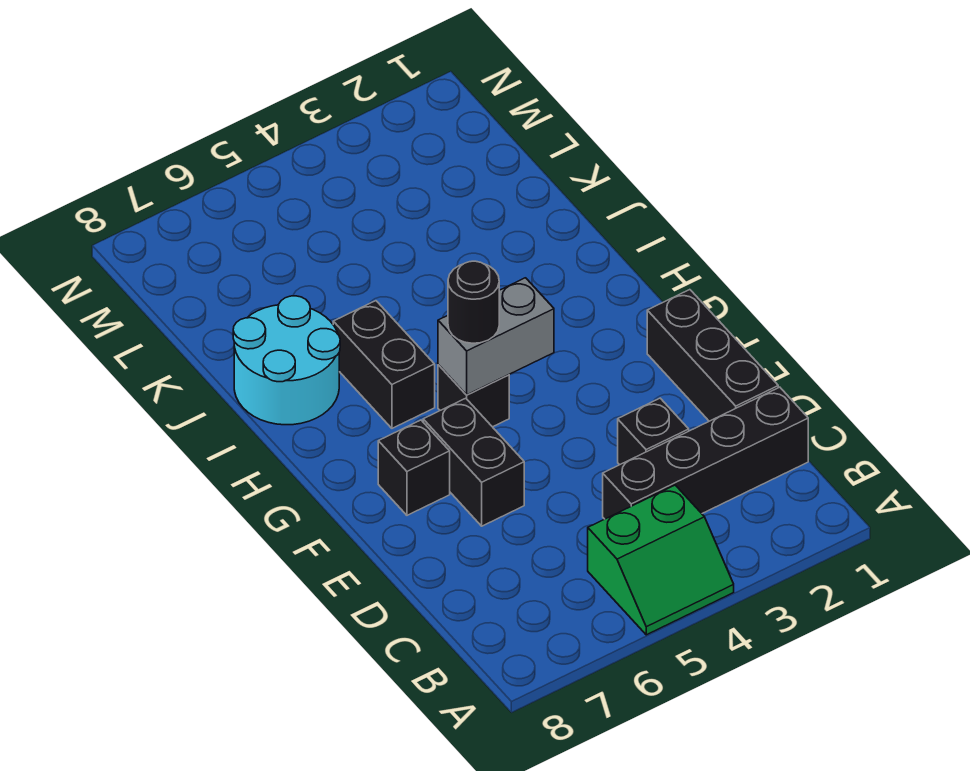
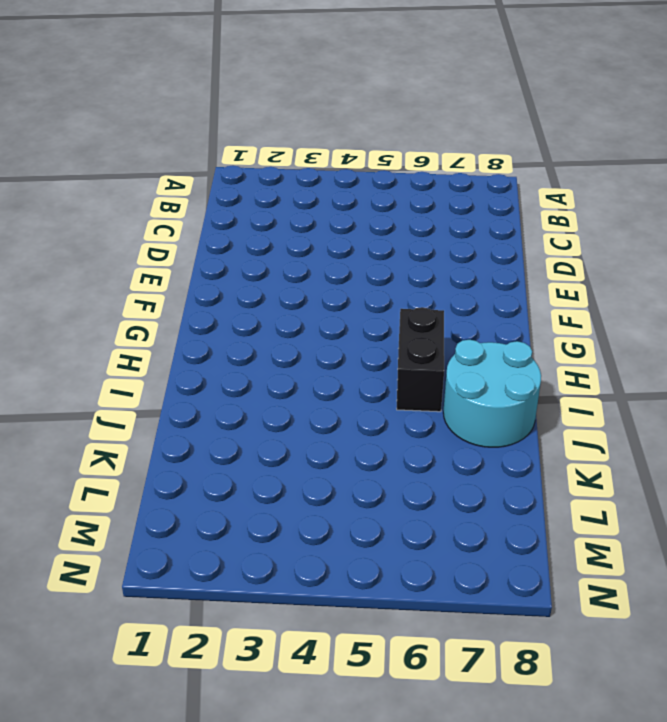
none -> green 2x2 slope [588,485,734,635]
none -> black 1x4 brick [603,387,808,519]

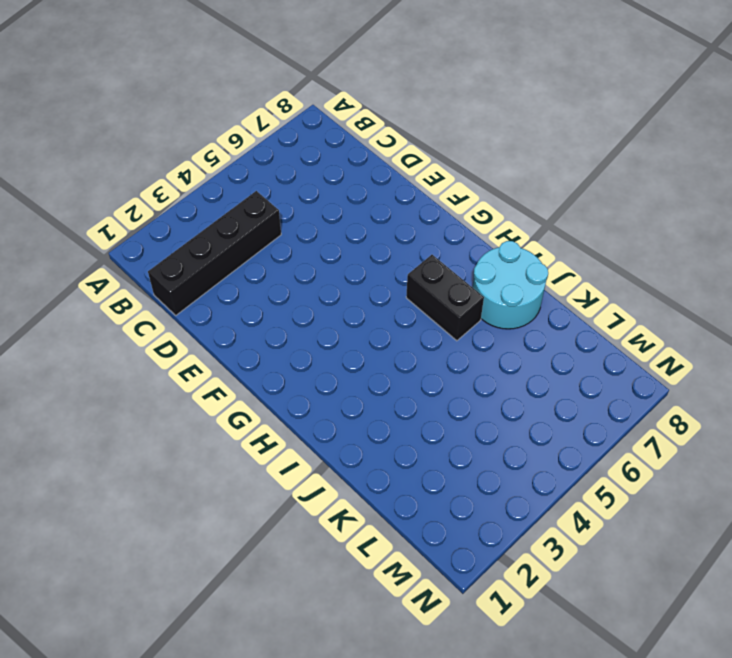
none -> green 2x2 slope [588,485,734,635]
none -> black 1x3 brick [647,290,778,421]

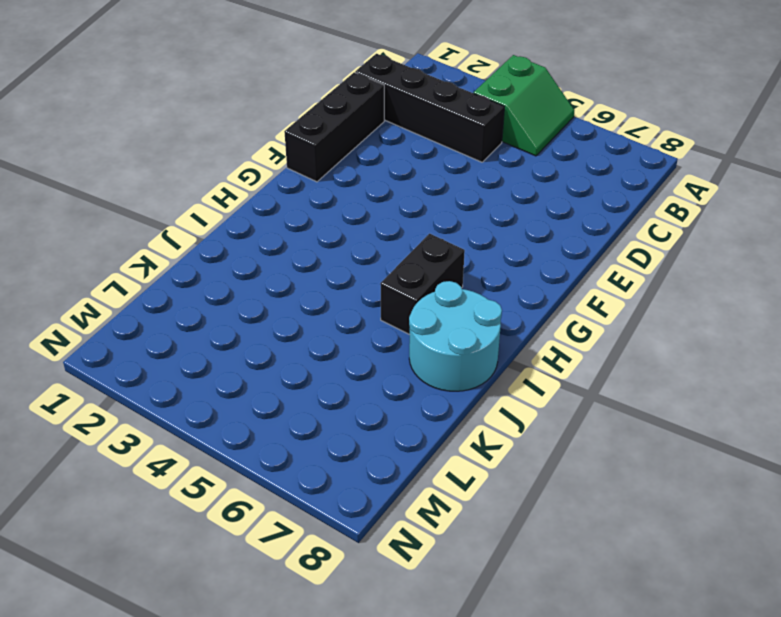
green 2x2 slope [474,55,574,156] -> green 2x2 slope turned to [588,485,734,635]
none -> black 1x1 brick [618,398,689,465]
none -> black 1x2 brick [423,398,524,526]

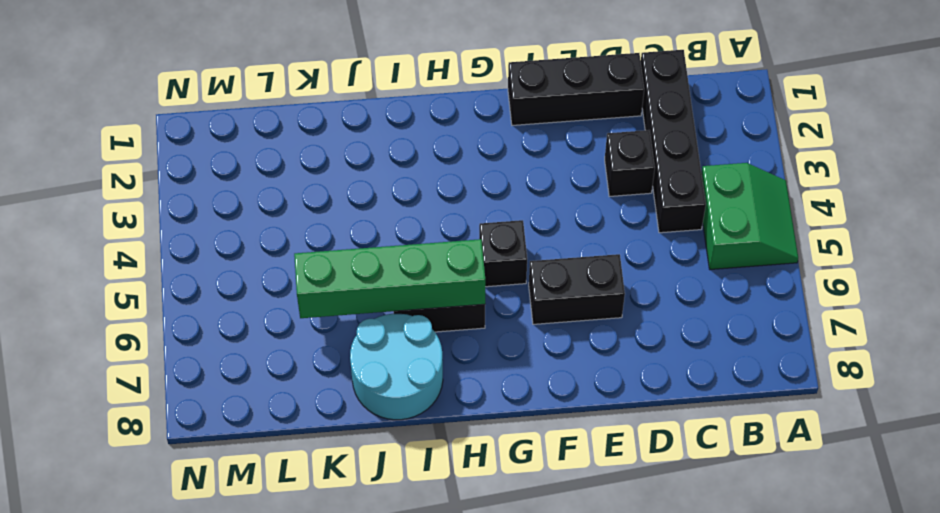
green 1x4 brick [294,239,485,318] -> none
none -> black 1x1 brick [378,420,450,515]
none -> grey 1x2 brick [438,278,554,395]

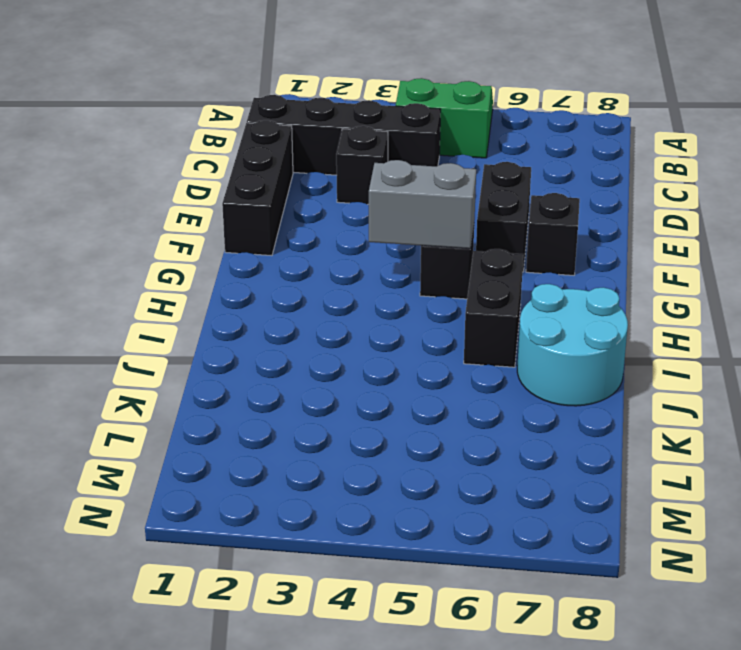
none -> black 1x1 round brick [448,261,499,343]

